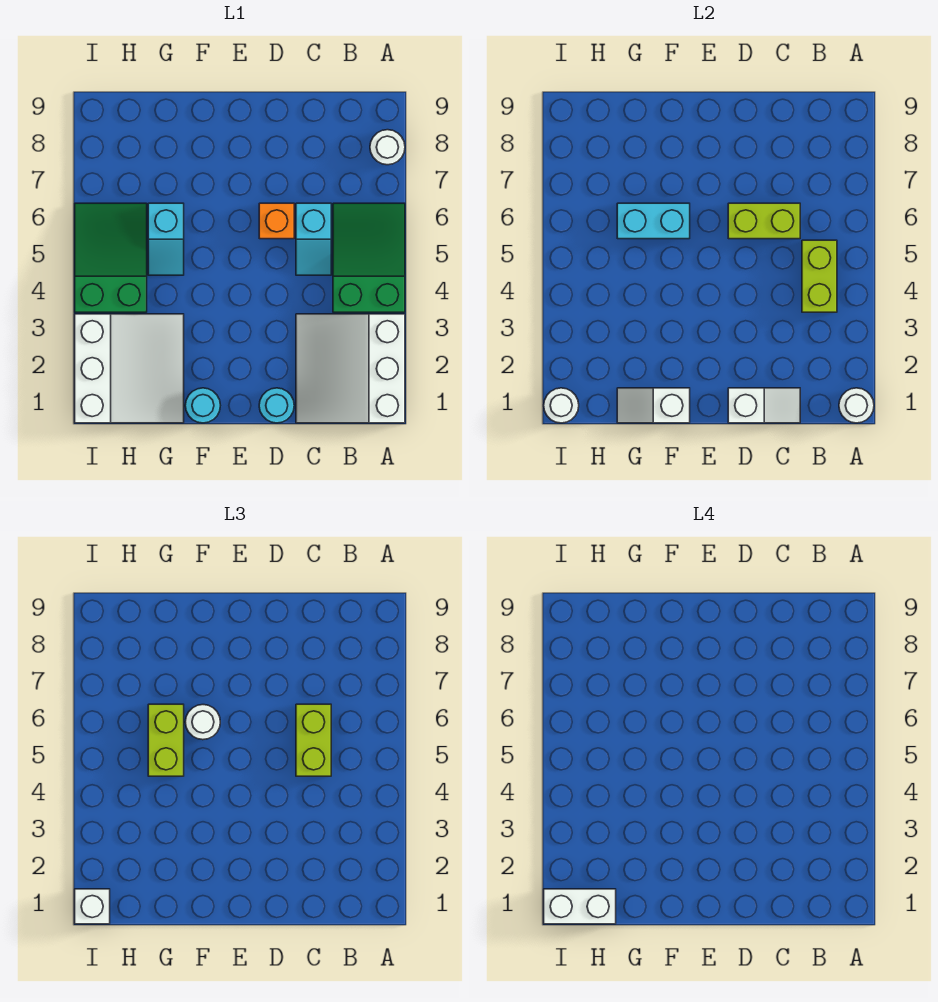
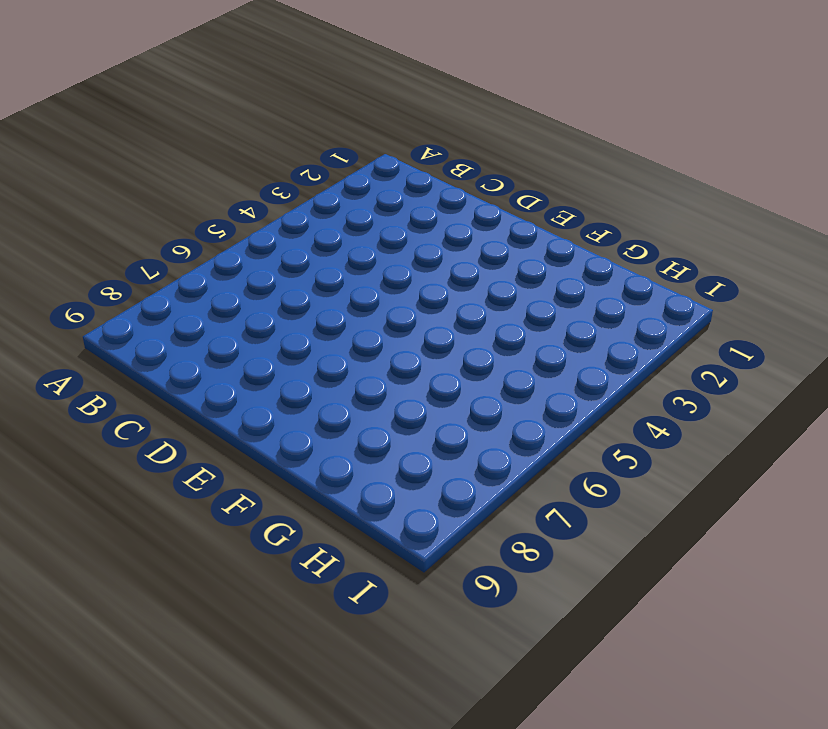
none -> white 3x3 slope [296,314,405,423]
none -> green 2x3 slope [333,203,405,312]
none -> white 1x1 round brick [370,130,405,165]

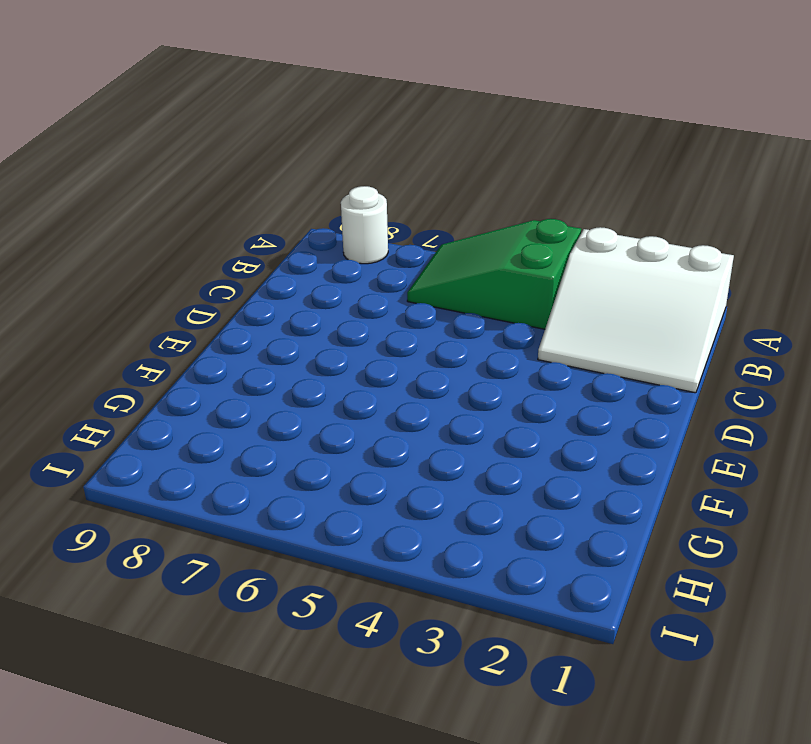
none -> cyan 1x2 slope [296,203,331,275]
none -> cyan 1x1 round brick [259,388,294,423]
none -> orange 1x1 brick [259,203,294,239]

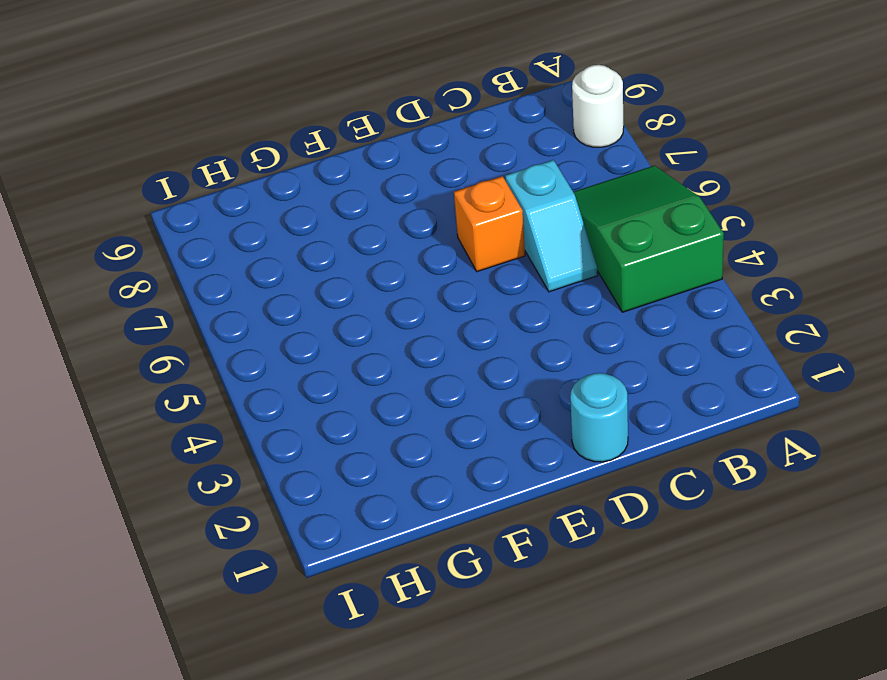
none -> white 3x3 slope [296,314,405,423]
none -> cyan 1x1 round brick [185,388,220,423]
none -> white 3x3 slope [75,314,184,423]

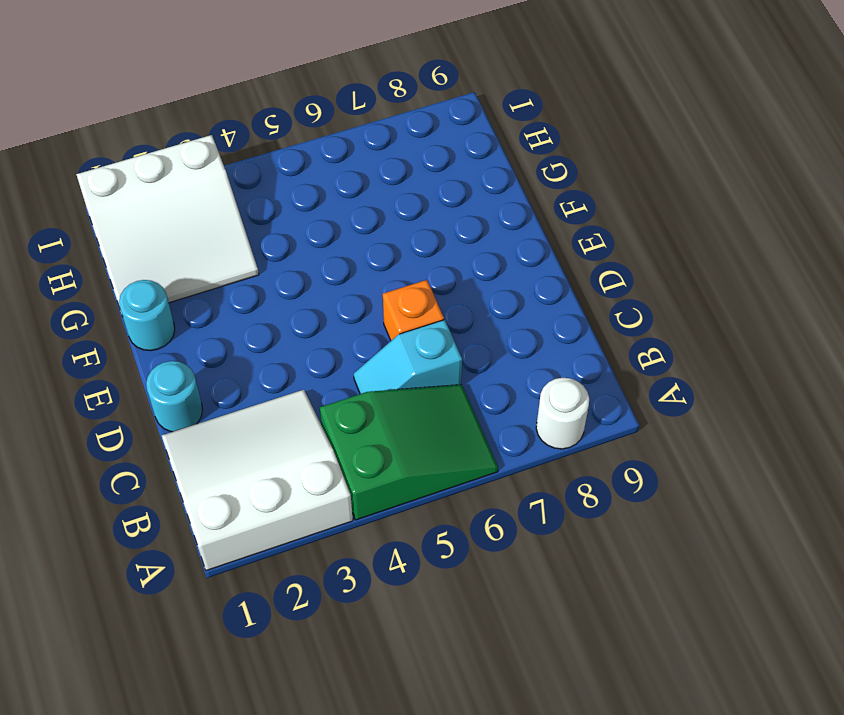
none -> cyan 1x2 slope [148,203,184,275]
none -> green 2x3 slope [75,203,147,312]
none -> white 1x1 round brick [839,388,874,423]

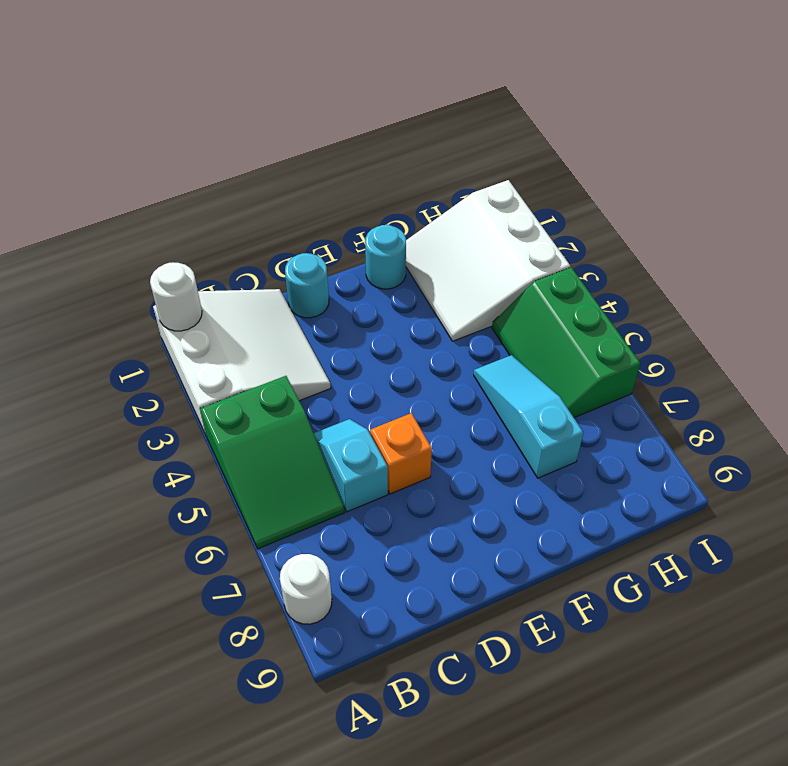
cyan 1x3 slope [474,355,583,478] -> cyan 1x2 slope [148,203,184,275]
green 2x3 slope [492,267,640,418] -> green 2x3 slope turned to [75,203,147,312]
none -> lime 1x2 brick [802,240,837,312]
none -> white 1x2 slope [728,388,800,423]
none -> lime 1x2 brick [728,203,800,239]

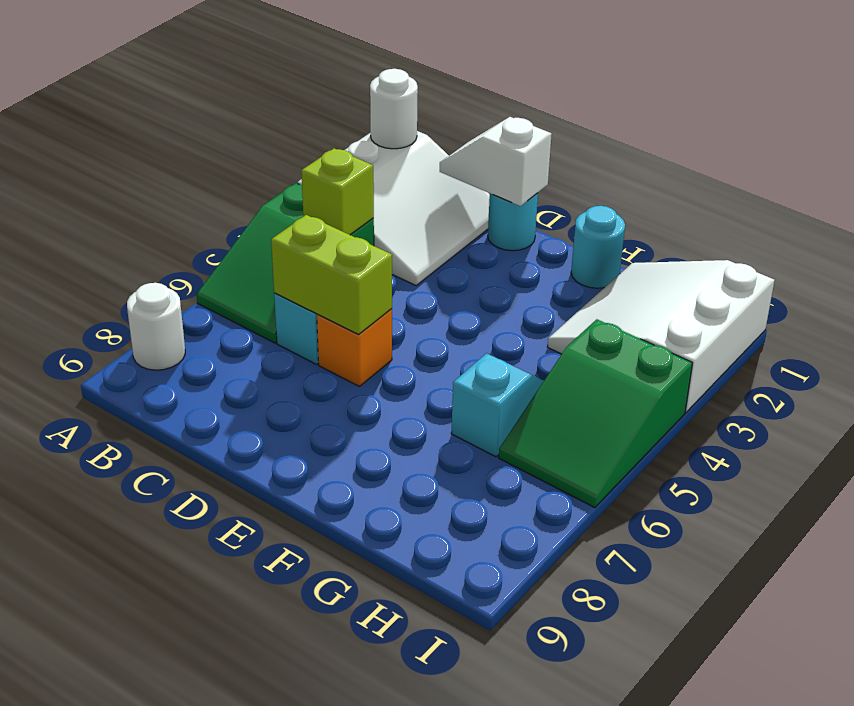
lime 1x1 brick [301,148,374,235] -> lime 1x2 brick [802,240,837,312]
none -> white 1x2 slope [617,388,690,423]
none -> cyan 1x2 brick [617,203,690,239]
none -> white 1x1 round brick [544,388,579,423]

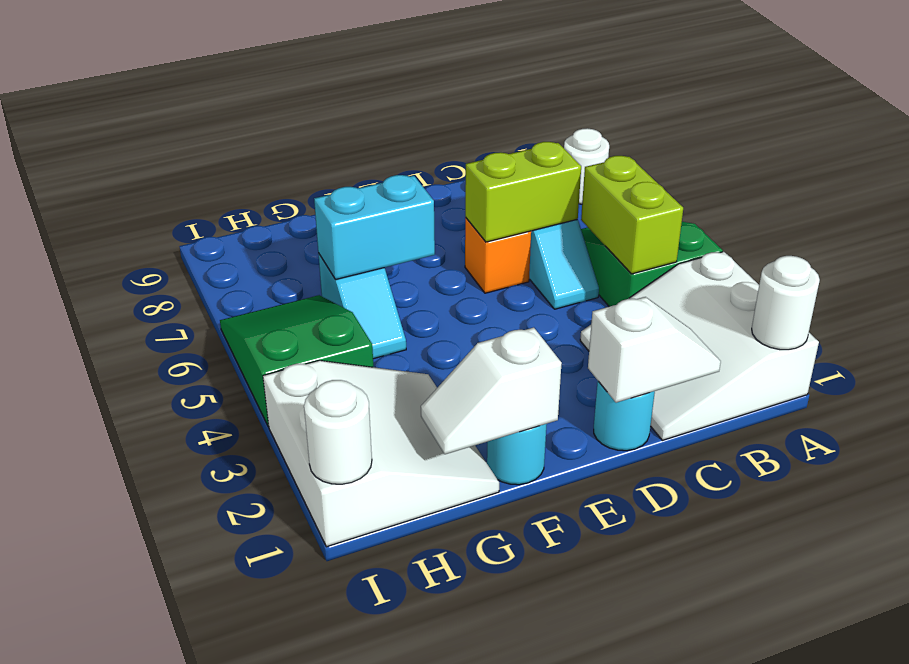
none -> lime 1x2 brick [296,704,331,776]
none -> white 1x1 round brick [185,705,220,740]
none -> lime 1x2 brick [148,704,184,776]

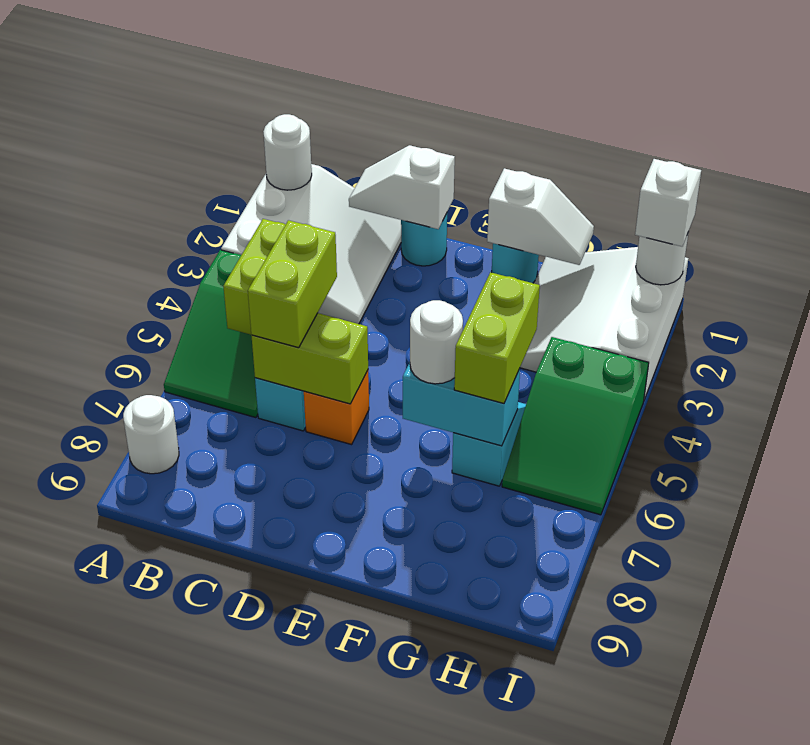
none -> white 1x2 brick [544,889,616,924]

